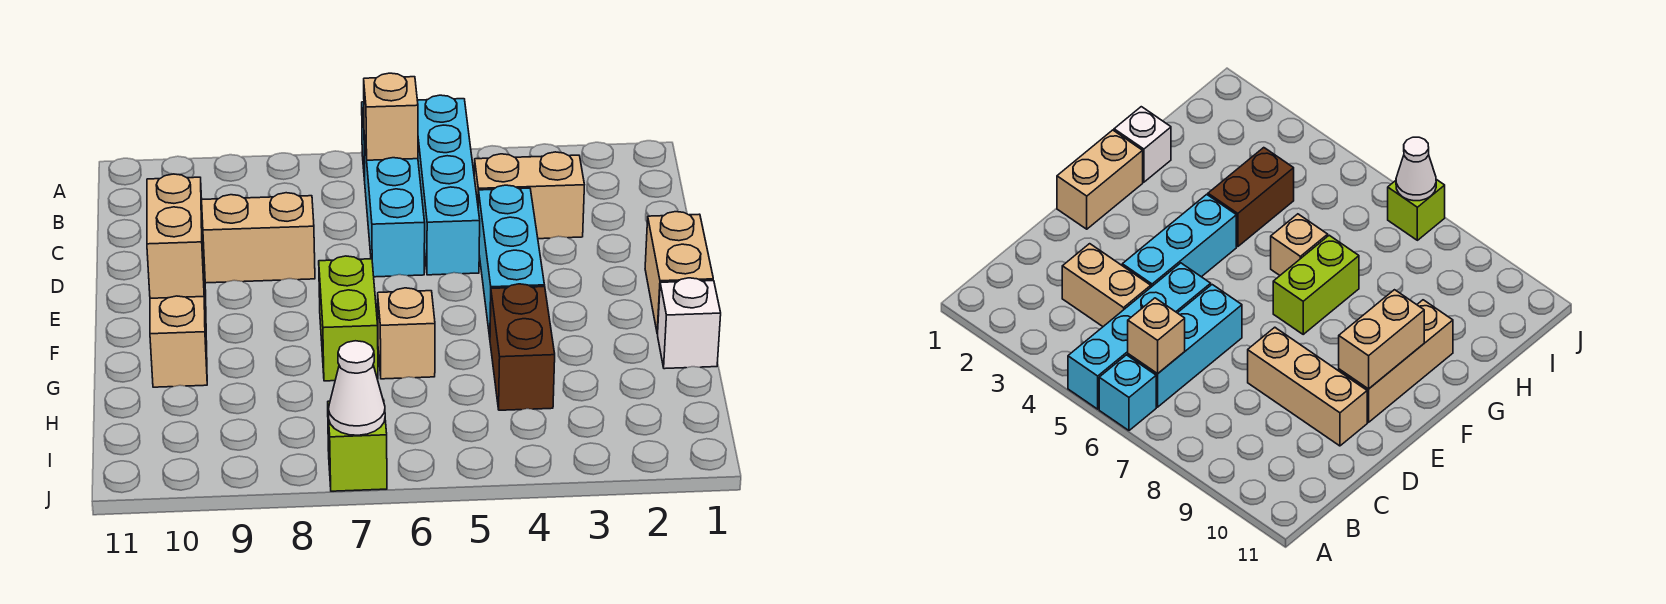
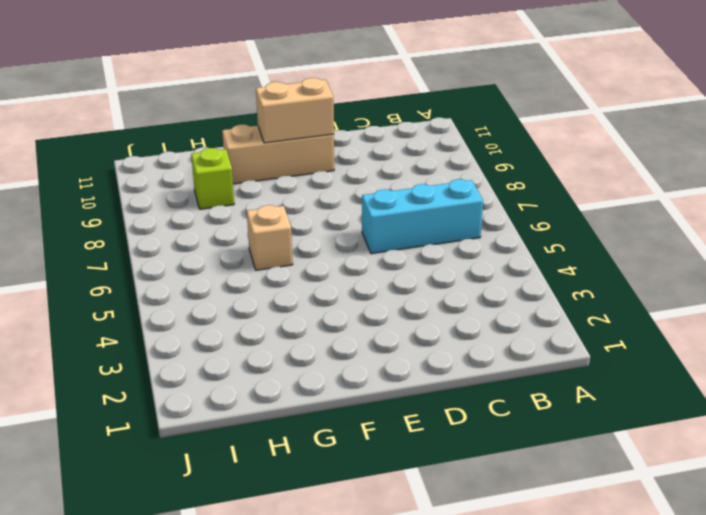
lime 1x1 brick [191,148,234,209] -> lime 1x1 brick moved to [328,400,387,491]
none -> cyan 1x4 brick [417,95,480,275]
none -> cyan 1x1 brick [1099,355,1156,430]
none -> tan 1x2 brick [474,152,584,239]

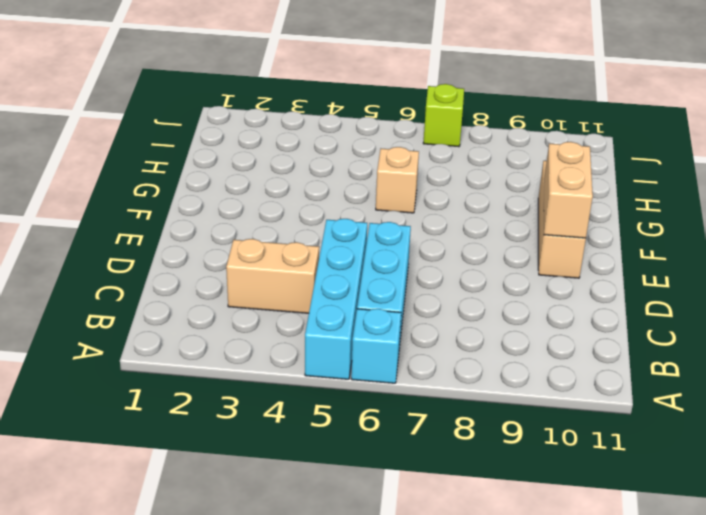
none -> cyan 1x3 brick [478,185,545,337]
none -> tan 1x3 brick [202,193,315,283]
none -> tan 1x2 brick [645,212,713,334]

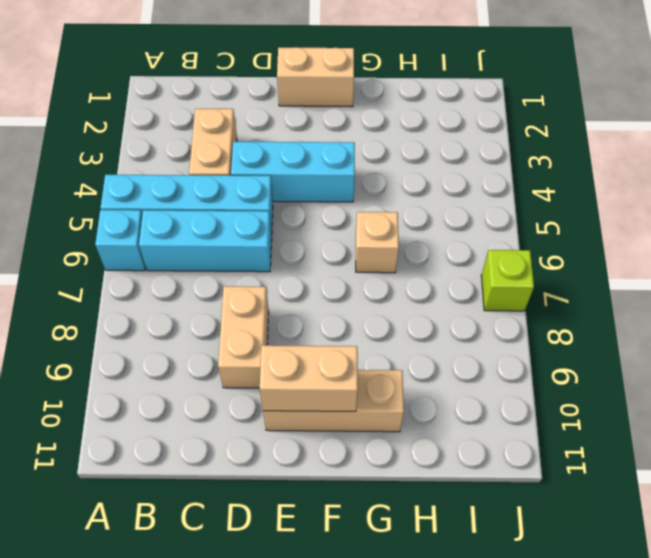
tan 1x2 brick [218,286,269,388] -> tan 1x3 brick [202,193,315,283]
none -> lime 1x2 brick [319,256,378,381]
none -> white 1x1 brick [658,278,721,369]
none -> brown 1x2 brick [490,284,555,410]

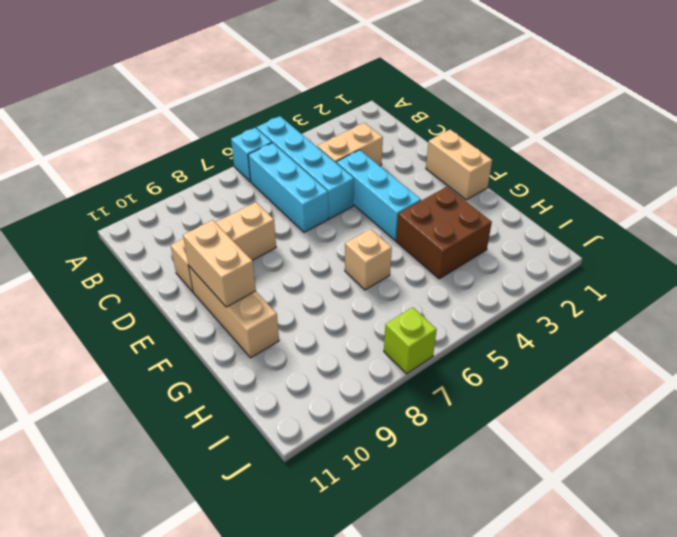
brown 2x2 brick [396,187,492,279] -> brown 1x2 brick [490,284,555,410]
none -> lime 1x2 brick [319,256,378,381]
none -> white 1x1 brick [658,278,721,369]
none -> tan 1x1 brick [364,73,418,160]

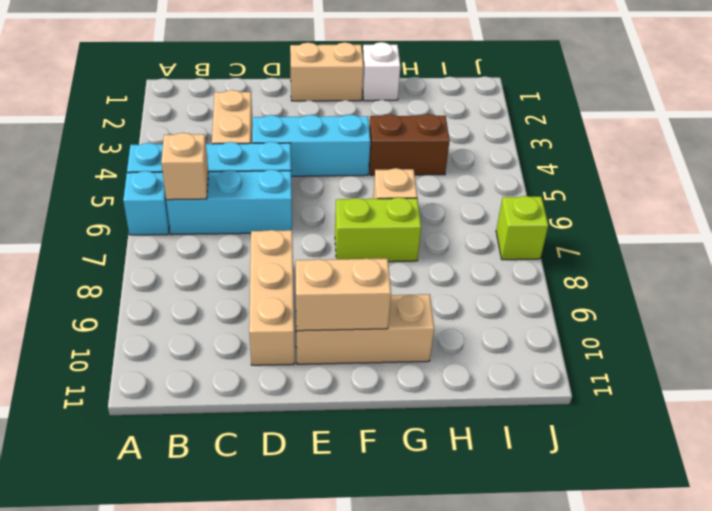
none -> white 1x1 cone [328,341,385,435]

